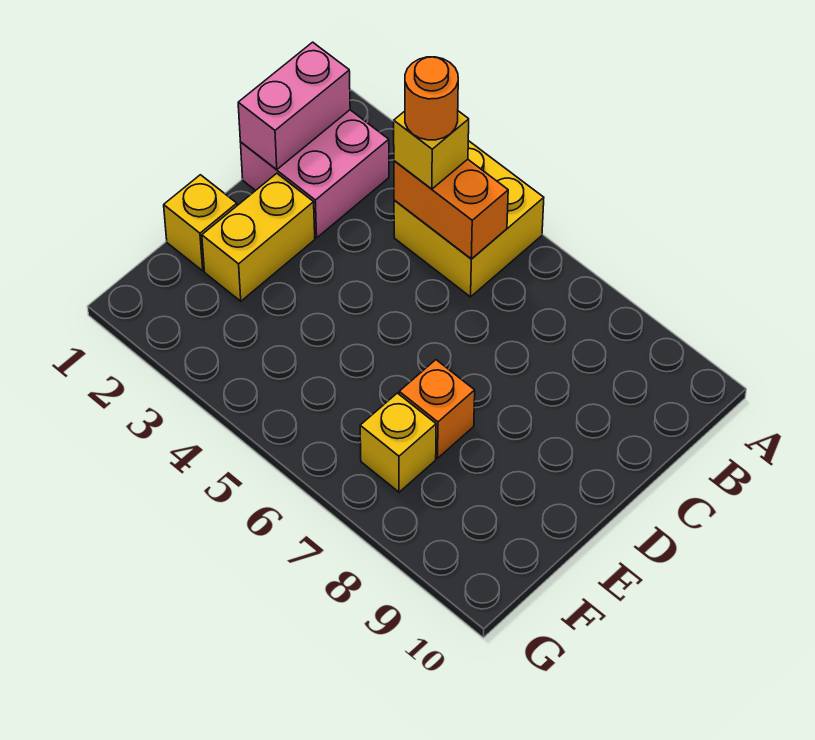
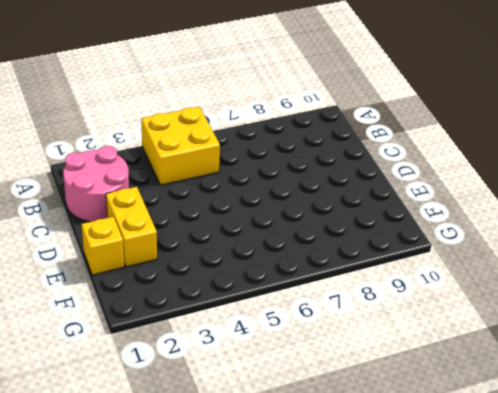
pink 2x2 round brick [63,146,129,222] -> pink 2x2 brick [240,110,389,238]
none -> orange 1x1 brick [399,360,475,458]
none -> yellow 1x1 brick [360,393,436,492]

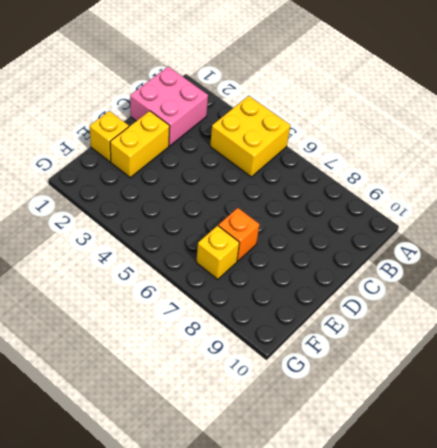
none -> pink 1x2 brick [238,42,350,170]
none -> orange 1x2 brick [394,159,508,259]

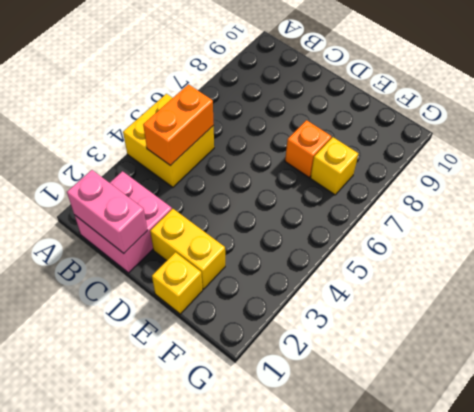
none -> yellow 1x1 brick [394,111,469,189]
none -> orange 1x1 round brick [405,57,458,140]

